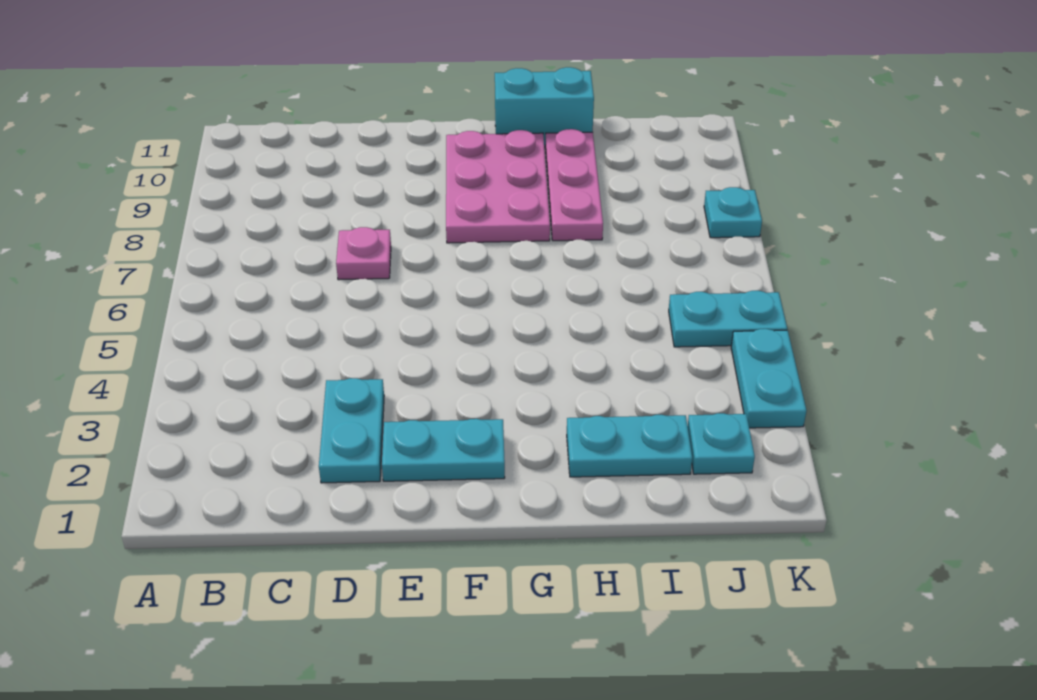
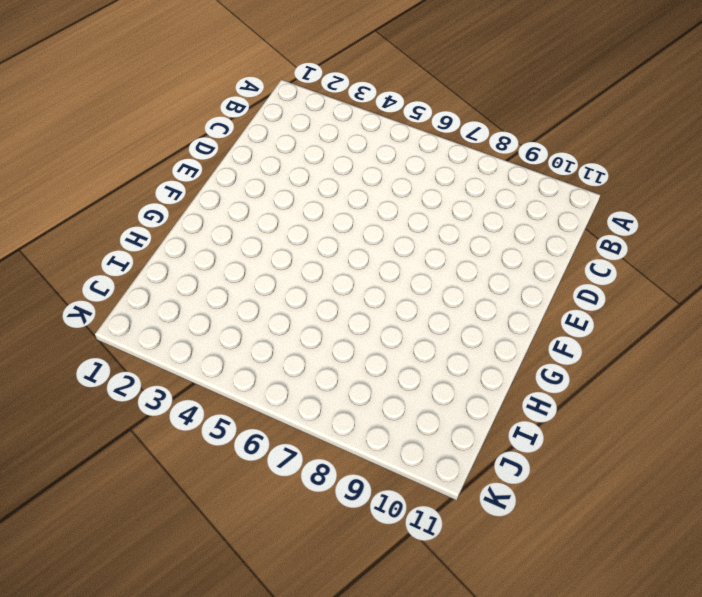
none -> cyan 1x2 plate [319,378,384,483]
none -> pink 1x1 plate [336,227,391,280]

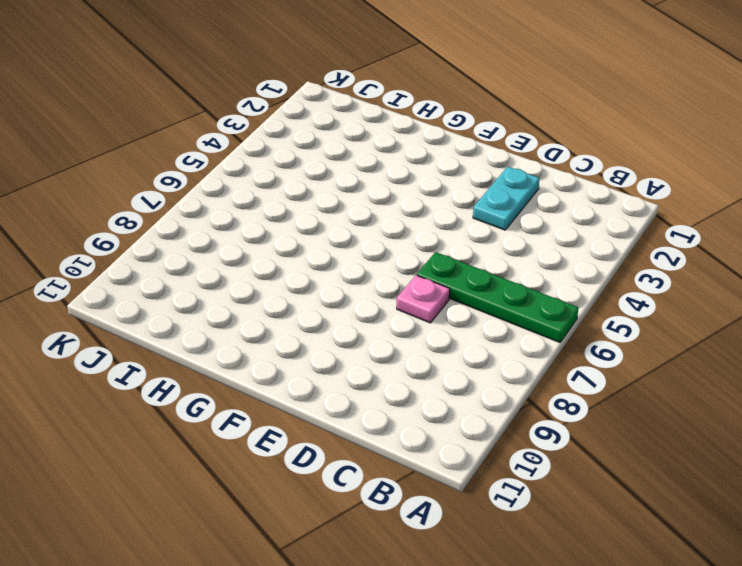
green 1x4 plate [417,252,579,342] -> none
none -> cyan 1x2 plate [382,419,505,481]
none -> pink 2x3 plate [446,130,550,243]

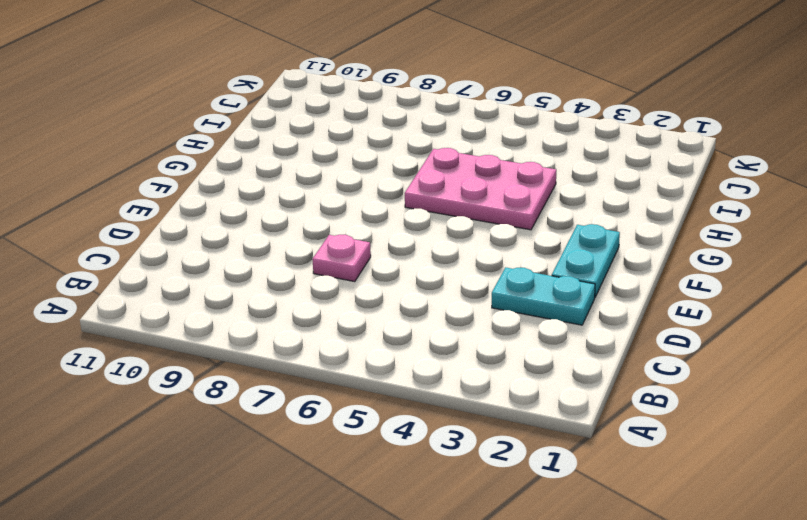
pink 2x3 plate [405,148,556,230] -> pink 2x3 plate moved to [446,130,550,243]
none -> cyan 1x2 brick [495,67,594,147]
none -> cyan 1x2 plate [567,415,692,477]

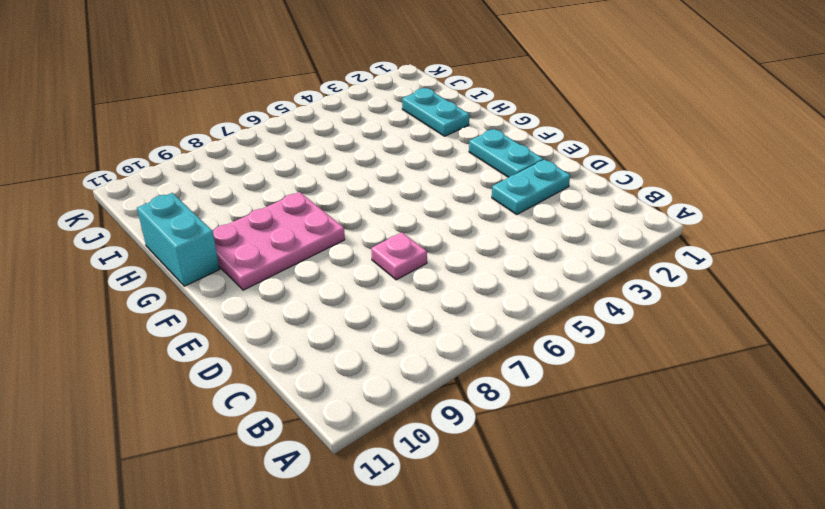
none -> pink 1x3 plate [545,129,603,241]
none -> cyan 1x1 plate [688,413,755,474]

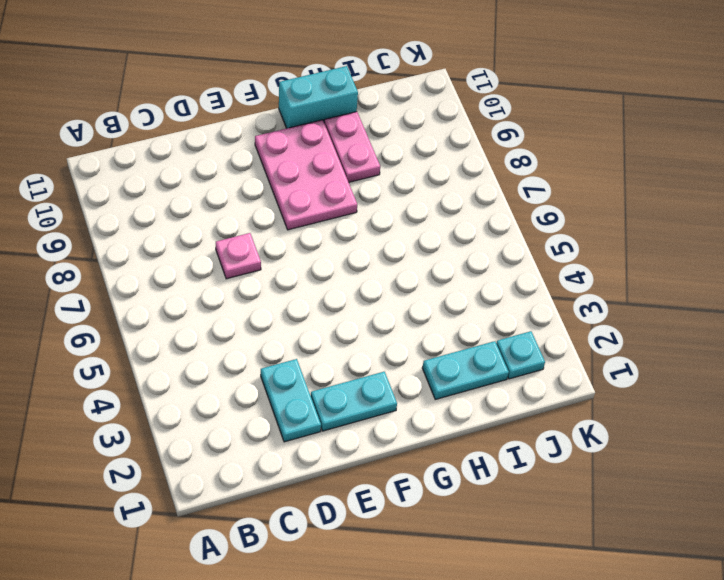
pink 1x2 plate [324,112,380,182] -> pink 1x3 plate [545,129,603,241]
none -> cyan 1x2 plate [669,291,787,347]
none -> cyan 1x2 plate [731,329,807,428]

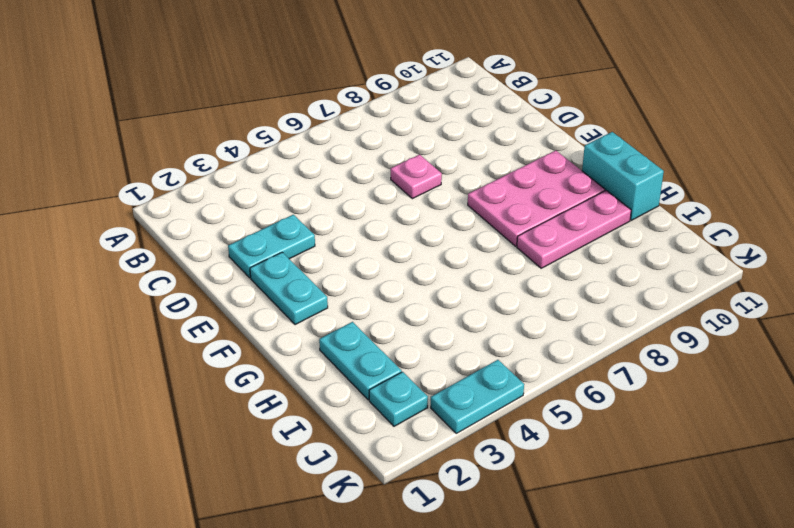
none -> cyan 1x2 plate [669,291,787,347]
none -> cyan 1x1 plate [704,187,762,238]

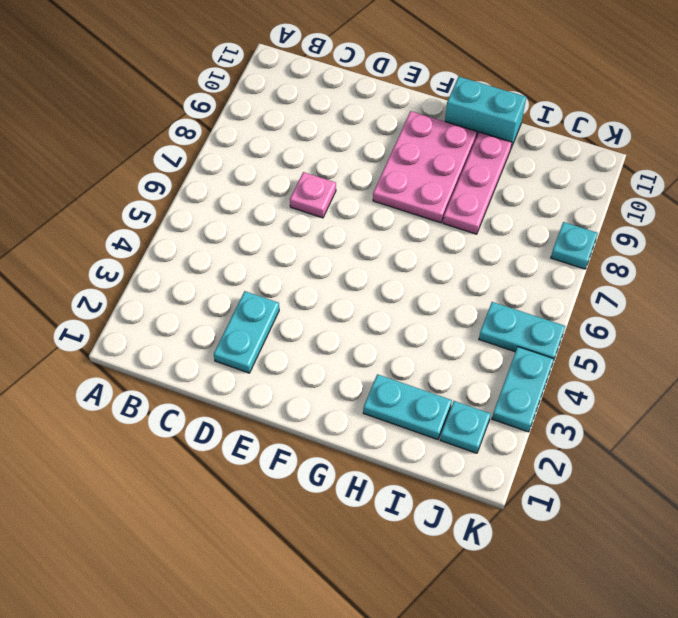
none -> cyan 1x2 plate [382,419,505,481]

